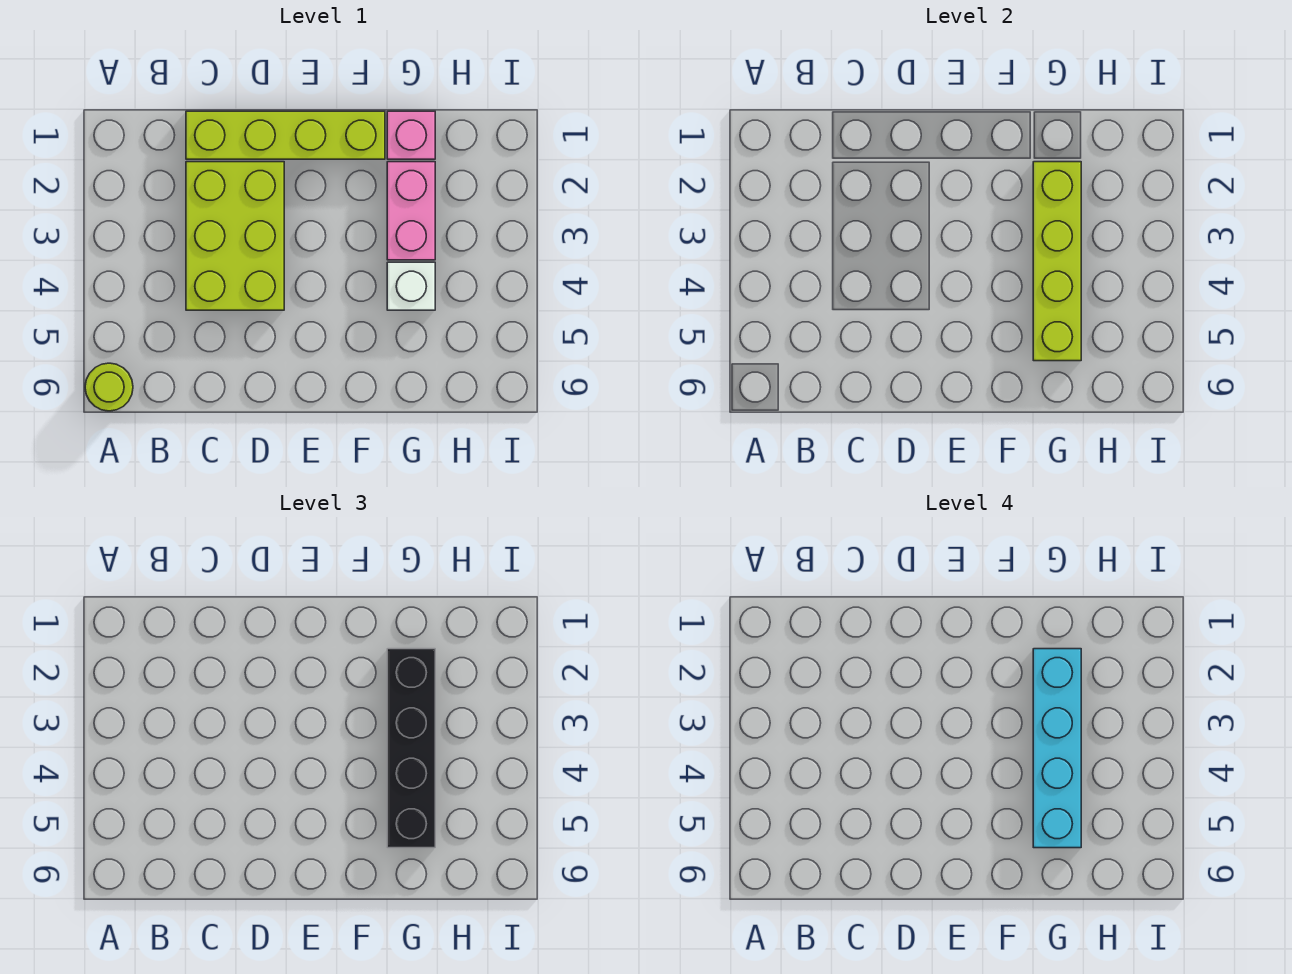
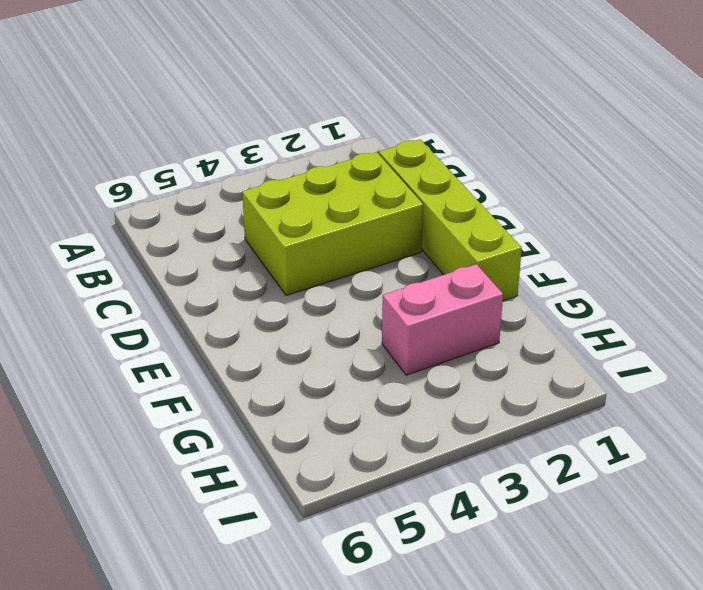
none -> lime 1x1 round brick [85,363,133,411]
none -> pink 1x1 brick [387,111,435,159]

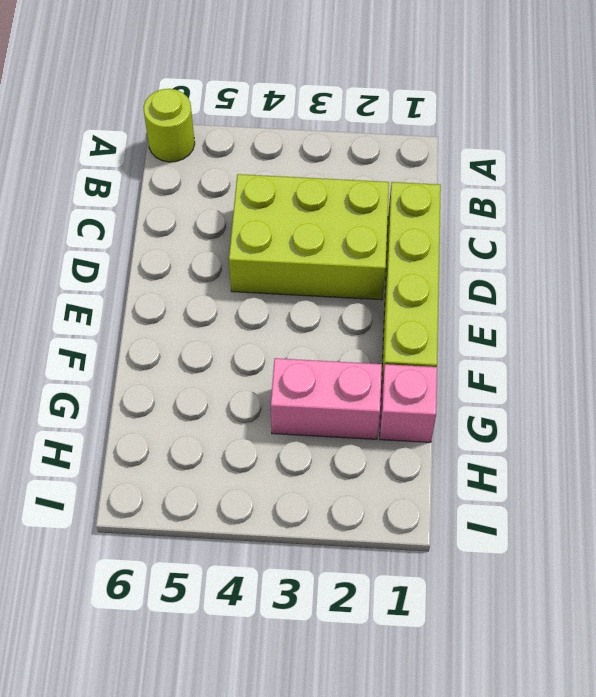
none -> white 1x1 brick [387,262,435,310]
none -> lime 1x4 brick [1033,162,1081,361]

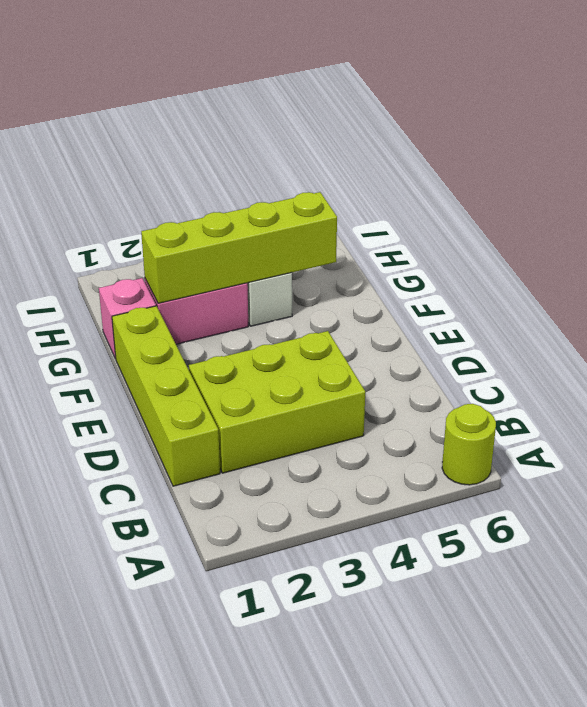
none -> black 1x4 brick [387,649,435,848]
none -> cyan 1x4 brick [1033,649,1081,848]

